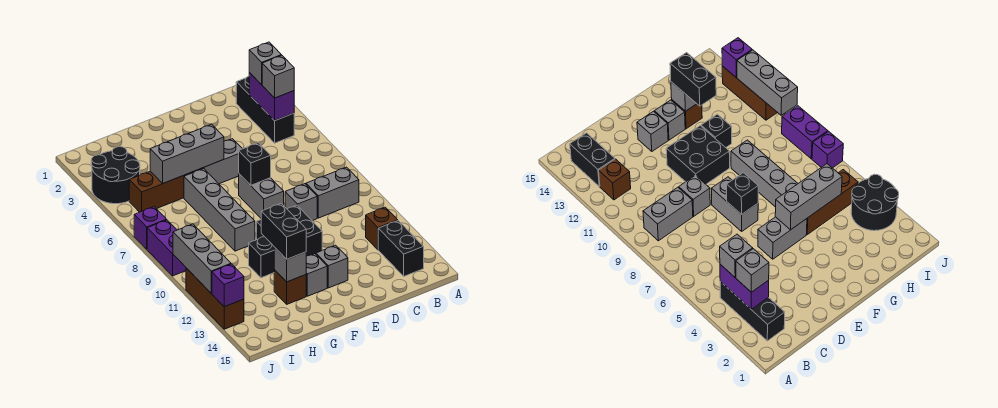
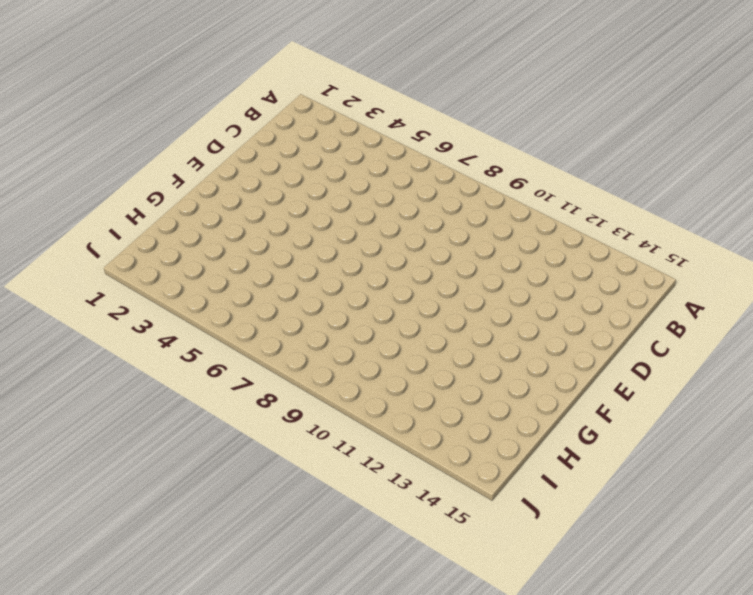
none -> black 1x3 brick [236,76,294,143]
none -> grey 1x2 brick [306,167,359,218]
none -> brown 1x1 brick [366,207,398,250]

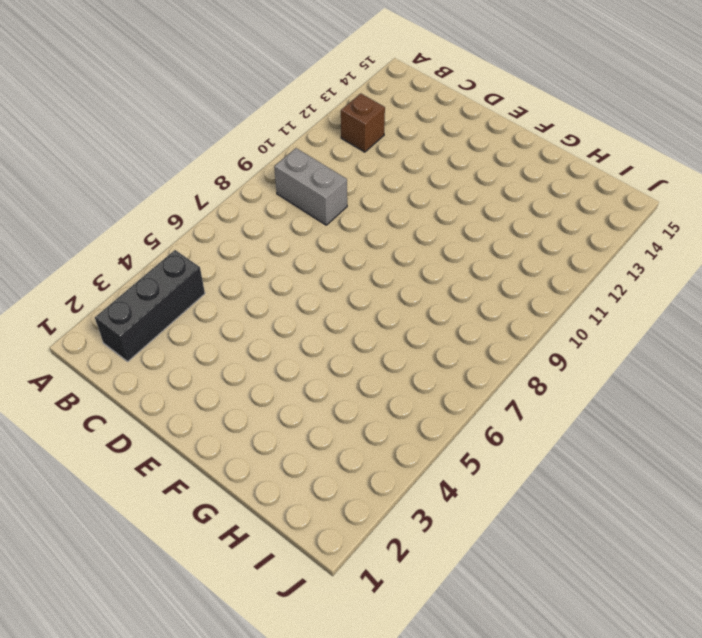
none -> black 1x2 brick [378,221,424,276]
none -> grey 1x1 brick [285,184,317,221]
none -> grey 1x2 brick [203,139,242,184]

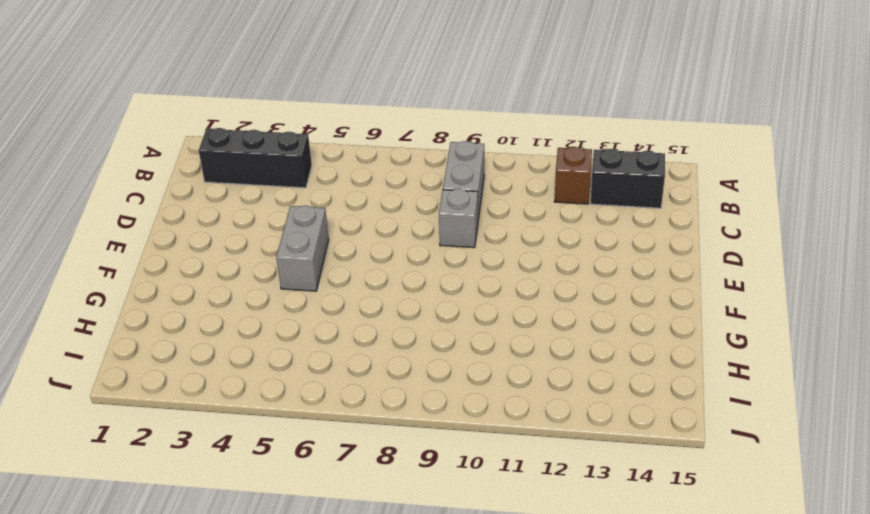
none -> grey 1x2 brick [239,174,284,218]
none -> black 2x2 brick [256,205,322,256]
none -> grey 1x1 brick [316,245,348,288]

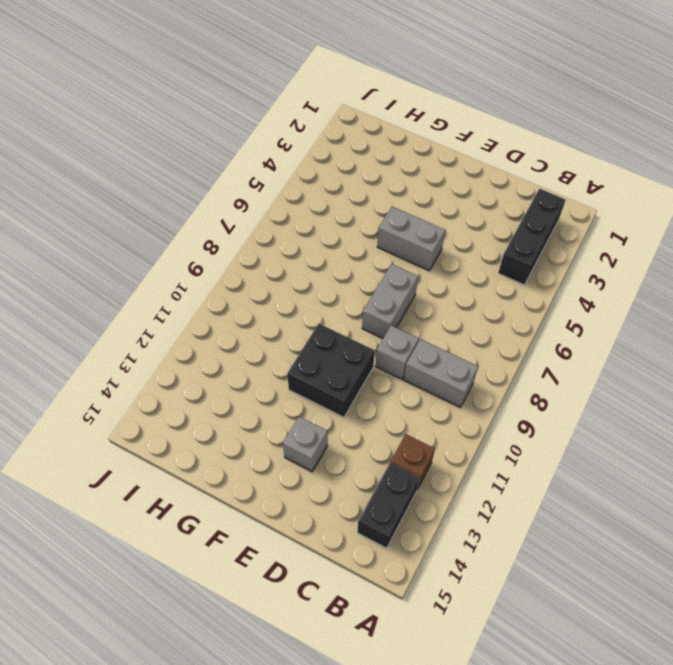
none -> grey 1x1 brick [306,254,327,296]
none -> brown 1x3 brick [129,168,203,212]
none -> grey 1x4 brick [184,168,255,251]

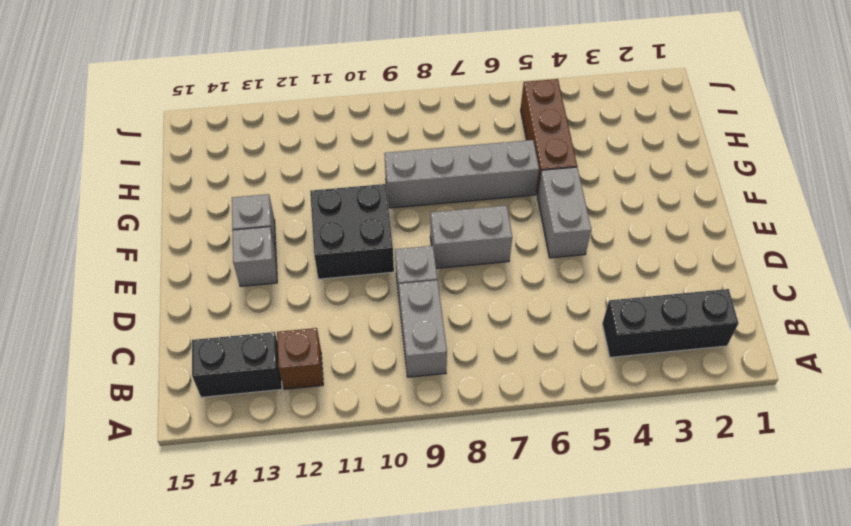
none -> black 1x1 brick [249,237,275,278]
none -> brown 1x1 brick [274,270,306,304]
none -> black 2x2 round brick [91,147,140,204]

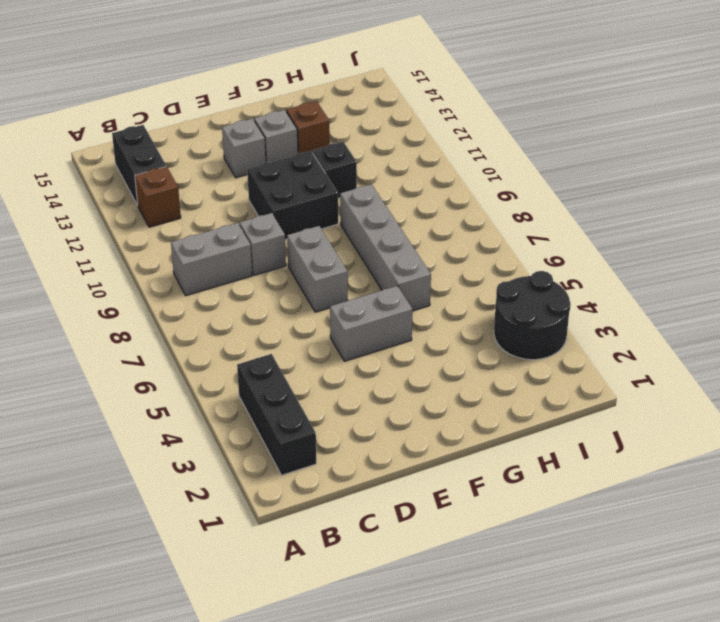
none -> brown 1x3 brick [129,168,203,212]
none -> purple 1x1 brick [134,207,167,249]
none -> purple 1x2 brick [147,220,186,276]

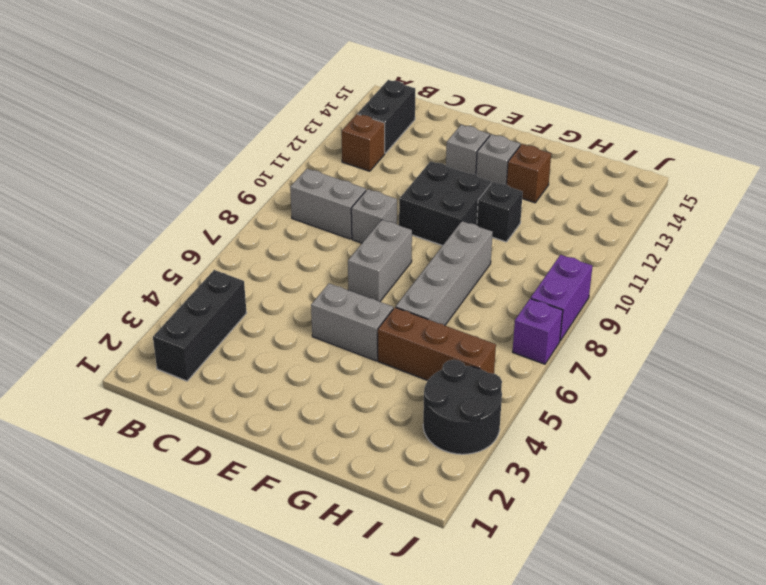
none -> brown 1x3 brick [186,268,244,329]
none -> purple 1x2 brick [249,73,294,121]
none -> black 1x1 brick [239,143,271,185]

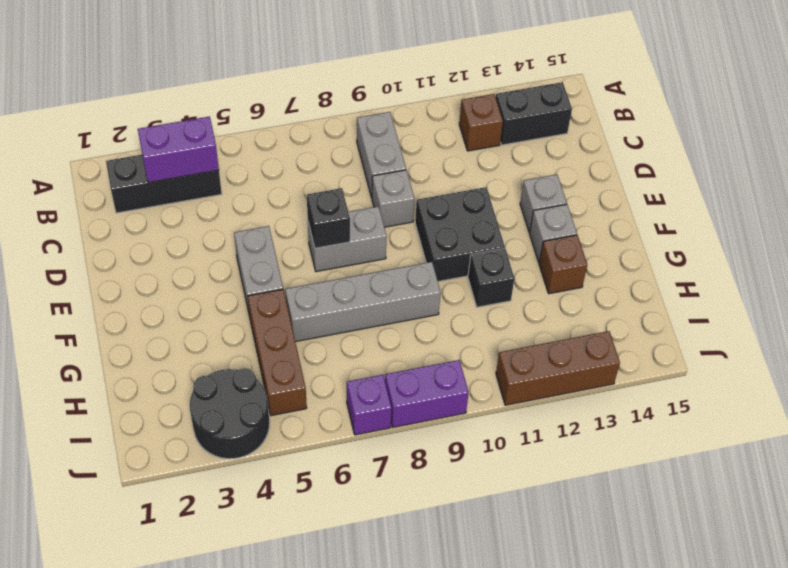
none -> grey 1x3 brick [150,124,224,184]
none -> grey 1x1 brick [274,247,306,282]
none -> grey 1x3 brick [173,224,231,293]

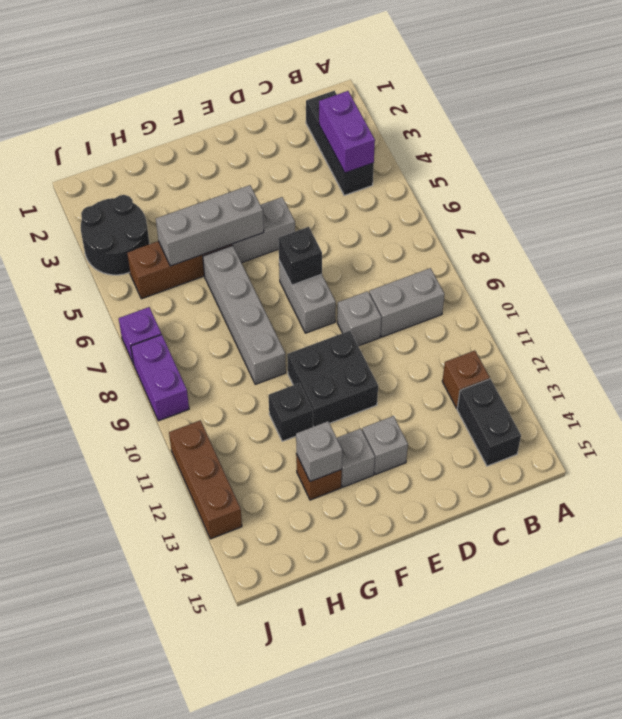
none -> grey 1x3 brick [173,224,231,293]
none -> purple 1x1 brick [212,264,244,307]
none -> grey 1x1 brick [249,42,281,85]

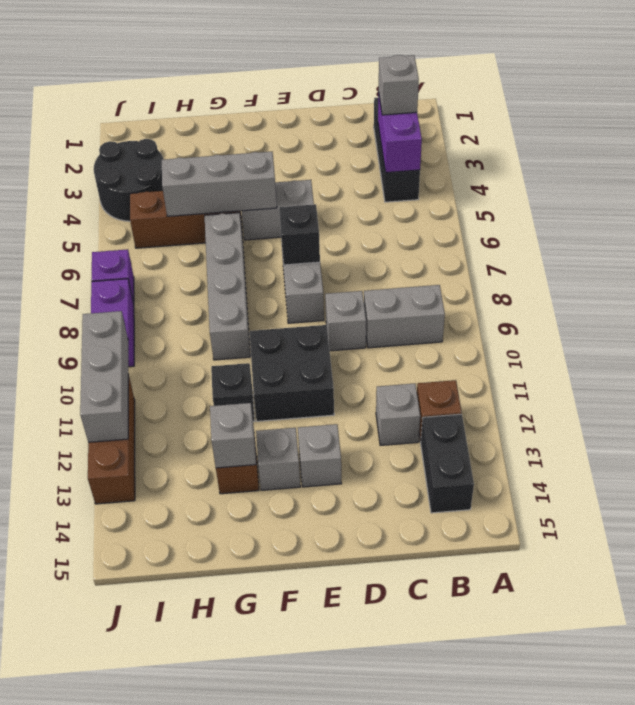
grey 1x1 brick [376,383,420,445] -> grey 1x1 brick moved to [262,55,294,98]
none -> purple 1x1 brick [212,264,244,307]
none -> black 1x2 brick [261,203,306,259]

